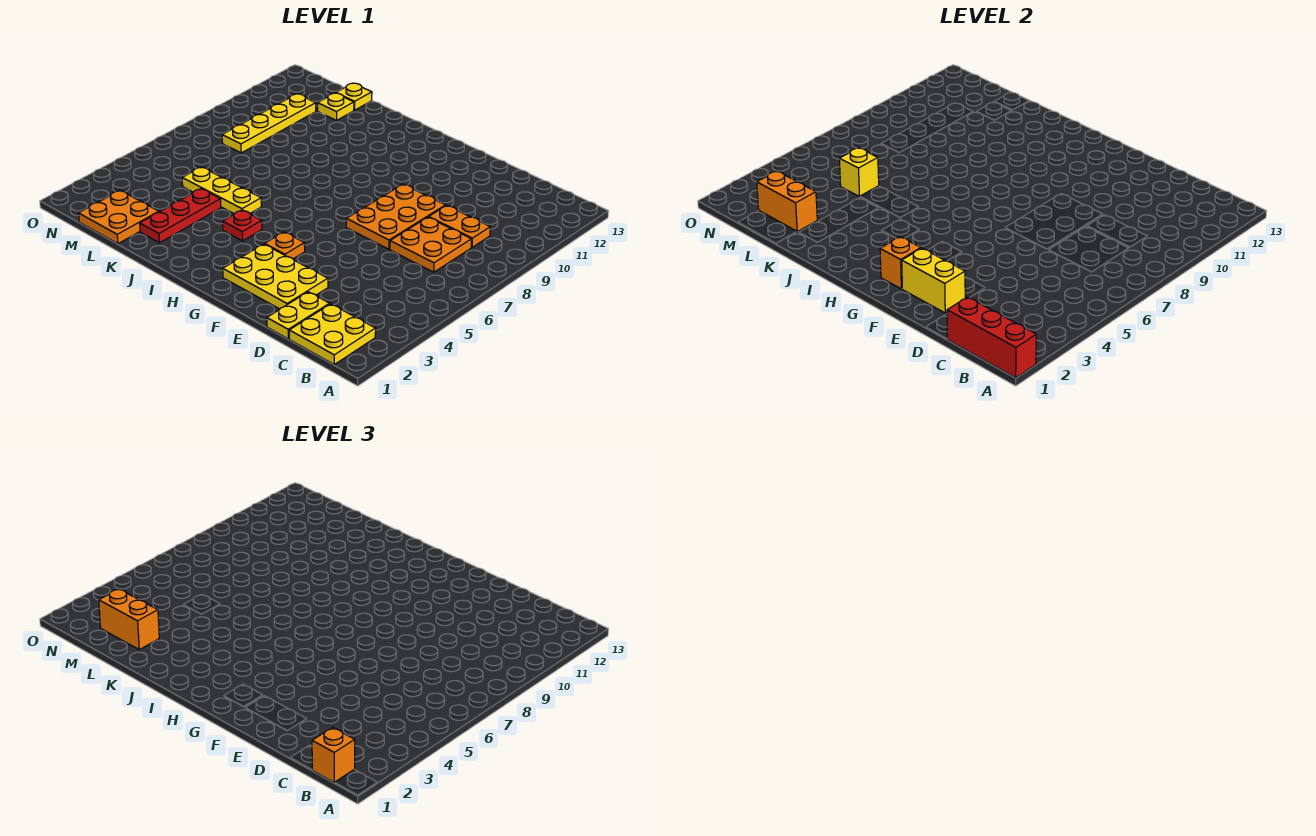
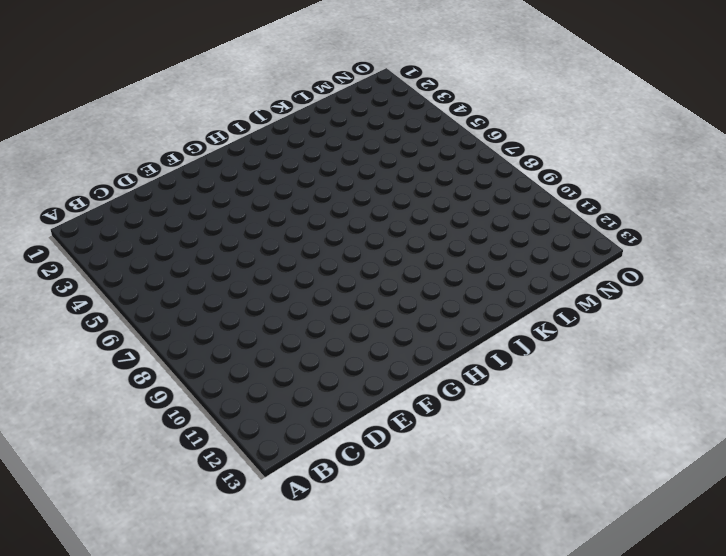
none -> yellow 2x2 plate [289,304,376,364]
none -> orange 2x2 plate [390,217,472,272]
none -> orange 1x2 plate [429,205,490,247]

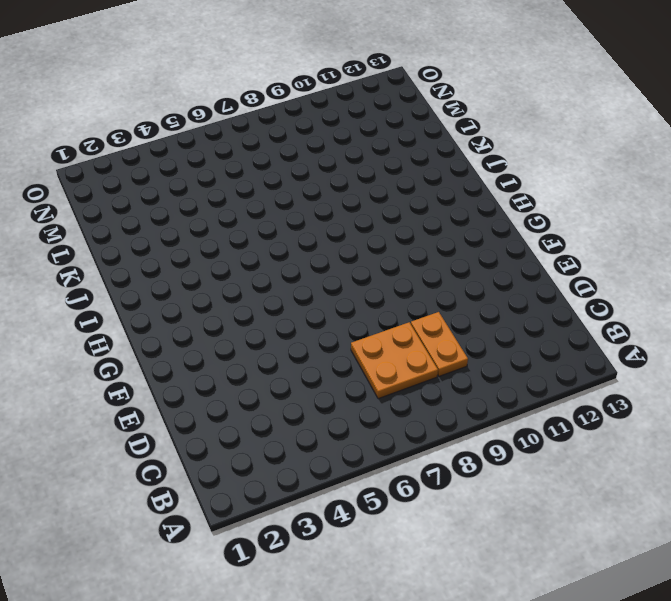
none -> yellow 2x2 plate [289,304,376,364]
none -> yellow 1x2 plate [267,292,330,339]
none -> yellow 2x3 plate [223,244,328,309]

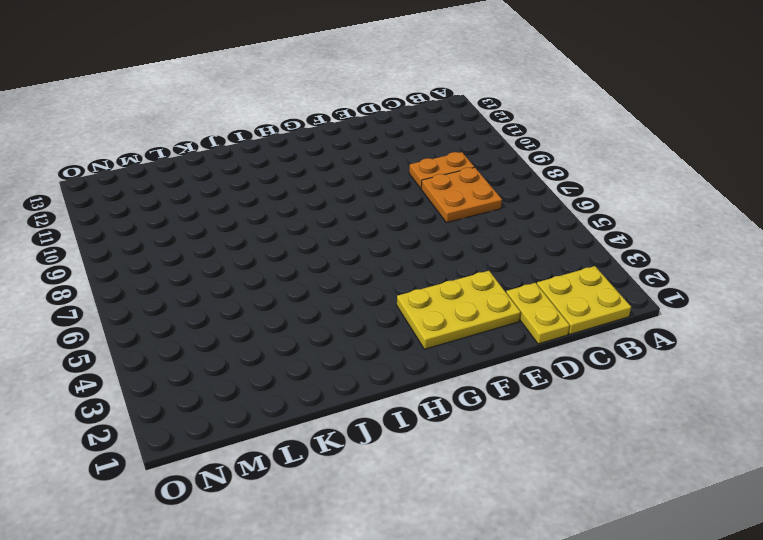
none -> orange 2x3 plate [346,184,446,249]
none -> orange 1x1 plate [265,232,305,259]
none -> red 1x1 plate [223,210,262,241]

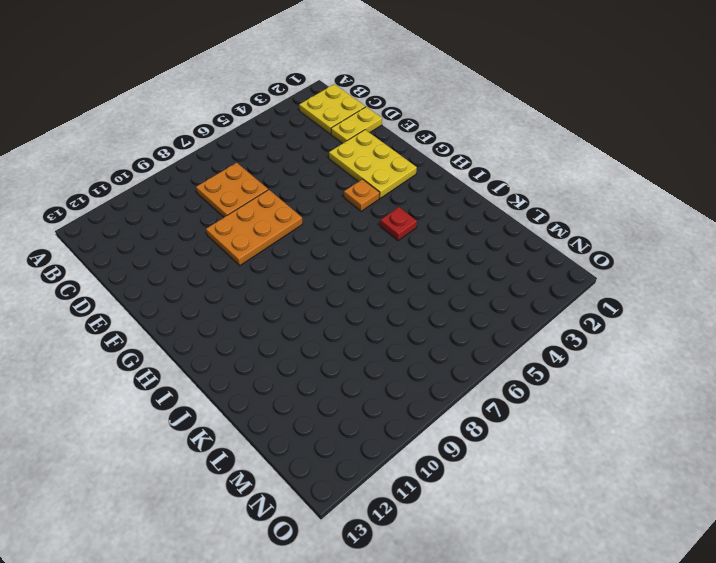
none -> orange 1x2 plate [429,205,490,247]
none -> yellow 1x3 plate [182,167,261,214]
none -> red 1x3 plate [140,189,221,243]

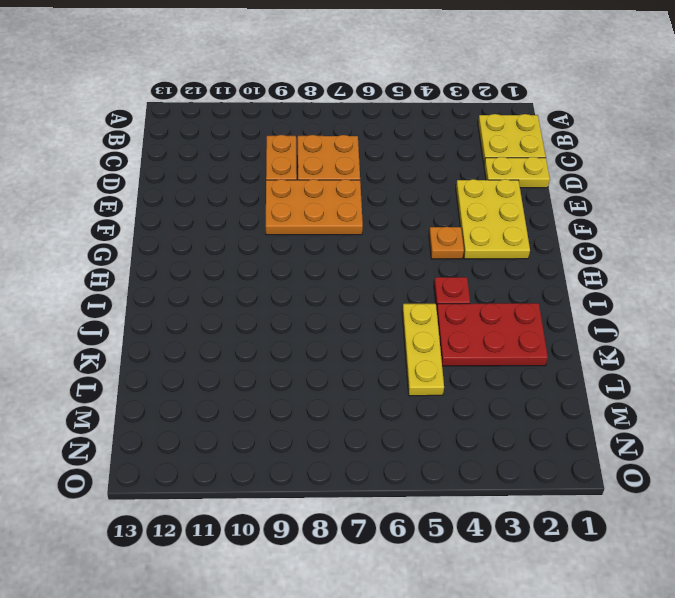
red 2x3 plate [437,303,548,366] -> red 1x3 plate [140,189,221,243]
none -> orange 2x2 plate [79,190,159,244]
none -> yellow 1x1 plate [318,93,354,120]
none -> yellow 1x1 plate [336,83,372,110]

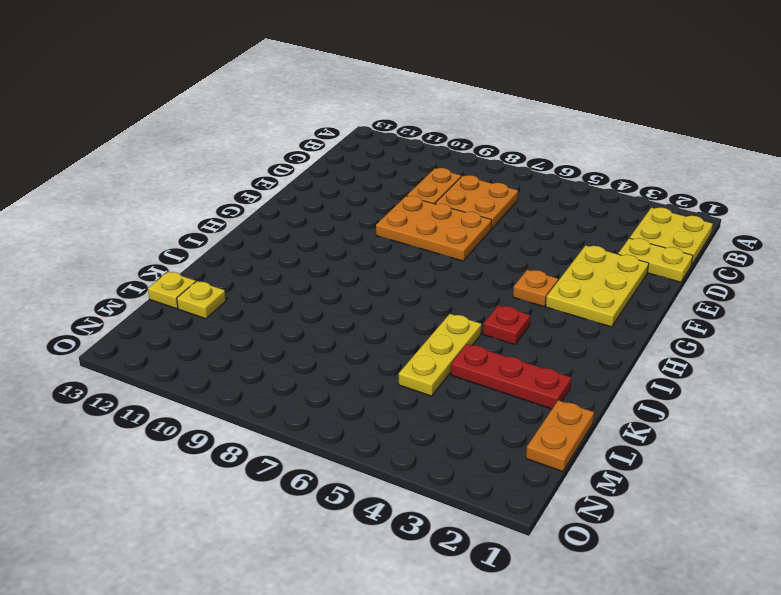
orange 1x2 plate [526,400,594,472] -> orange 2x2 plate [79,190,159,244]
none -> yellow 1x4 plate [222,94,316,153]
none -> red 1x3 brick [947,297,1036,378]
none -> yellow 1x2 brick [902,248,965,313]

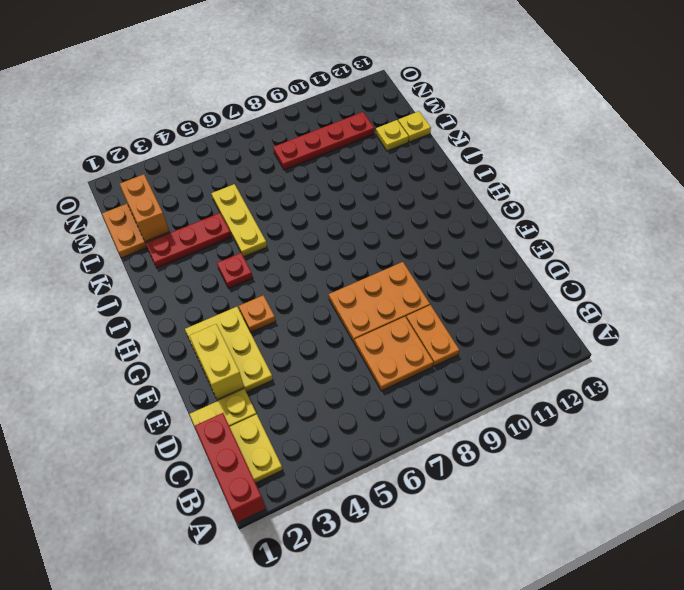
red 1x4 plate [273,112,374,170] -> yellow 1x4 plate [222,94,316,153]
none -> orange 1x1 brick [880,237,921,289]
none -> yellow 1x1 brick [839,148,879,197]
none -> orange 1x1 brick [312,727,355,783]

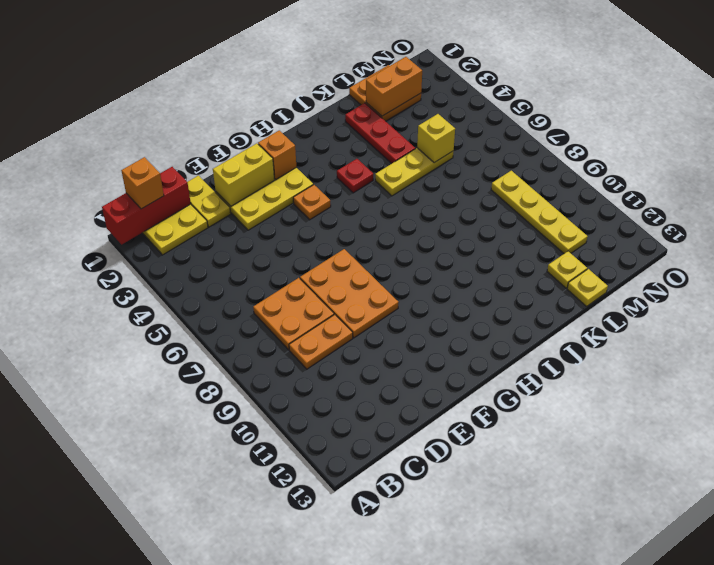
none -> orange 1x2 brick [99,589,159,650]

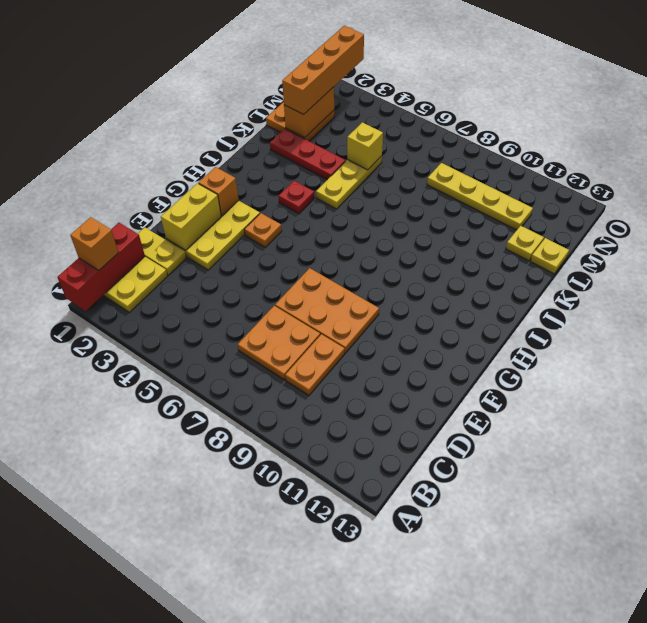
orange 1x4 brick [282,26,364,114] -> orange 1x2 brick [99,589,159,650]

